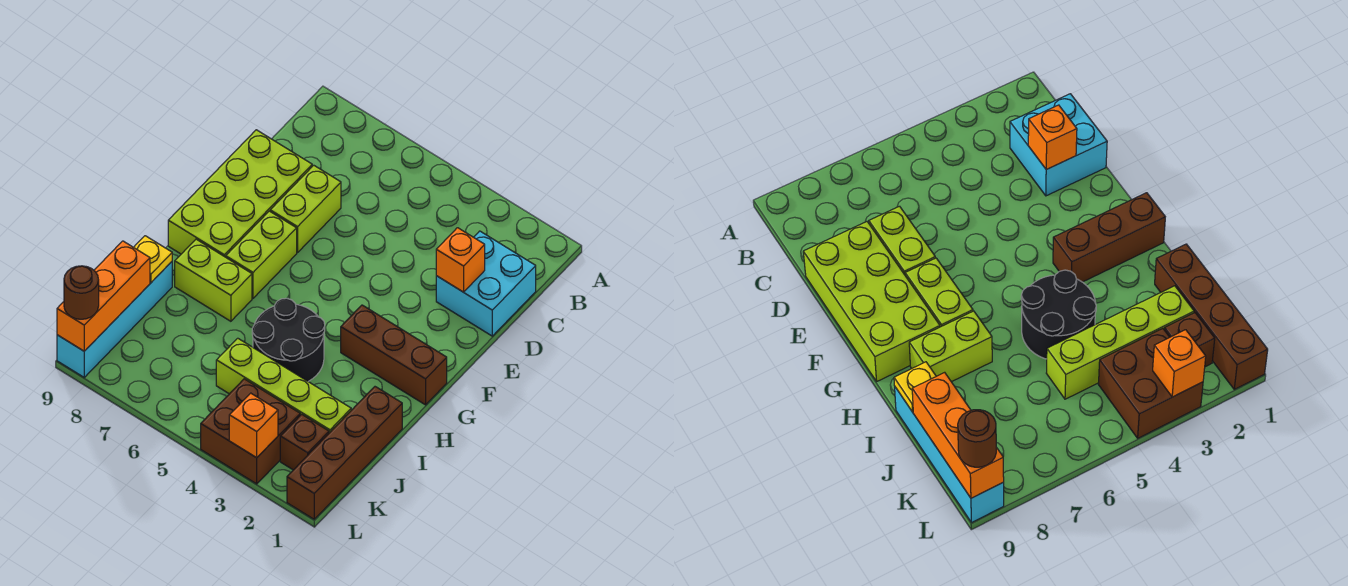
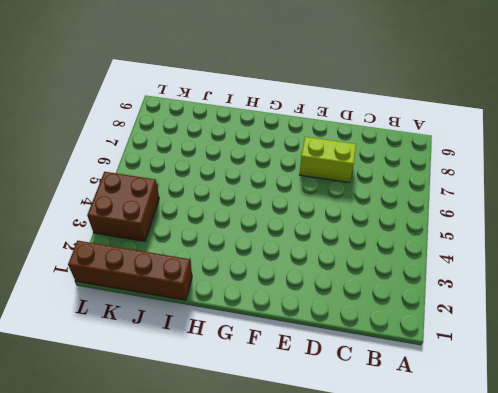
none -> cyan 2x2 brick [436,231,536,336]
none -> lime 2x4 brick [168,130,312,257]
none -> lime 1x2 brick [226,211,297,298]

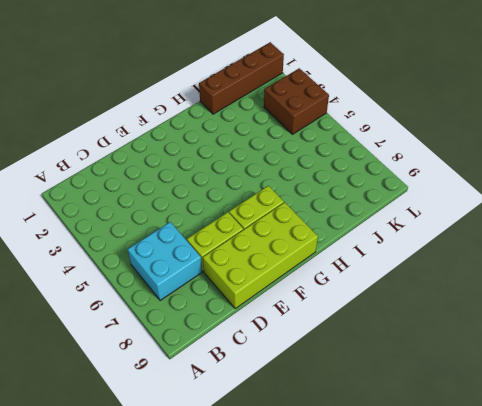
cyan 2x2 brick [128,222,202,301] -> cyan 2x2 brick moved to [436,231,536,336]
none -> brown 1x3 brick [341,305,447,405]
none -> black 2x2 round brick [252,298,325,382]
none -> lime 1x2 brick [175,239,252,321]

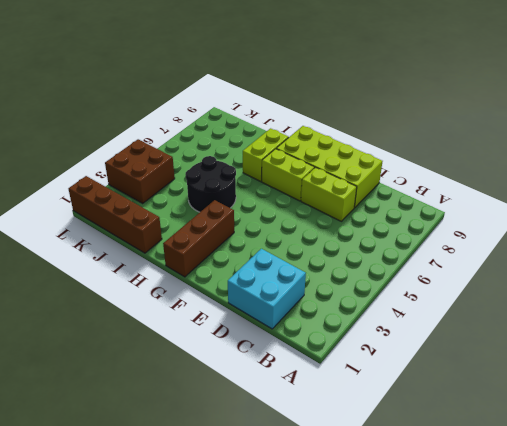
none -> cyan 1x4 brick [57,262,172,377]
none -> lime 1x4 brick [216,338,351,433]
none -> brown 1x1 brick [280,414,329,470]

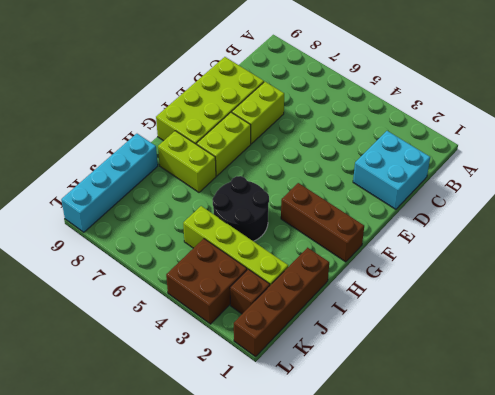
none -> orange 1x1 brick [436,228,485,292]
none -> yellow 1x1 plate [134,236,172,282]
none -> orange 1x3 brick [57,241,150,351]

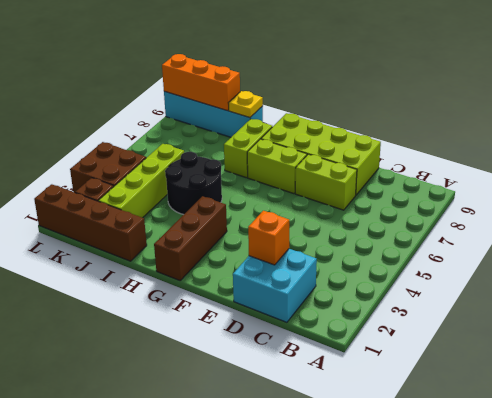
none -> orange 1x1 brick [229,393,278,458]
none -> brown 1x1 round brick [64,266,99,319]

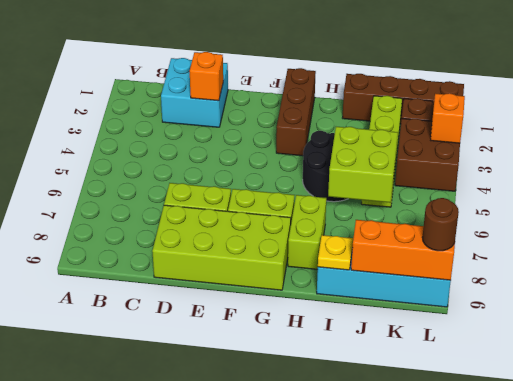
lime 2x2 brick [328,127,398,203] -> none

